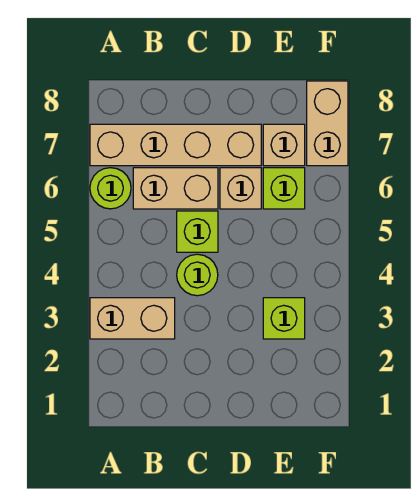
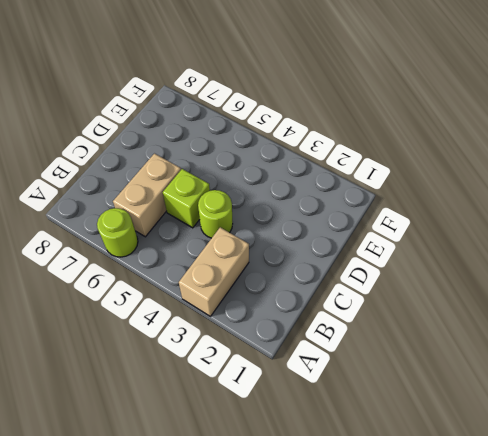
none -> tan 1x4 brick [90,124,261,166]
none -> tan 1x1 brick [220,168,261,209]

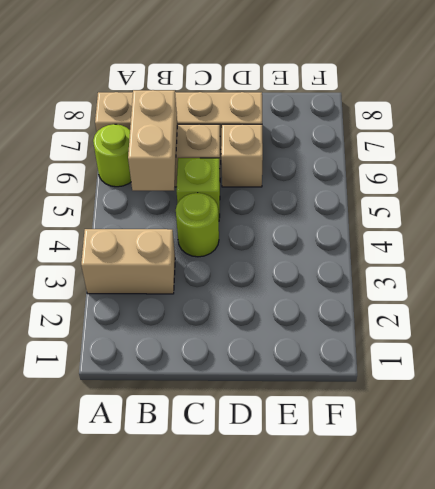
tan 1x2 brick [128,90,177,191] -> tan 1x2 brick moved to [307,81,348,166]
none -> lime 1x1 brick [263,298,305,339]
none -> lime 1x1 brick [263,168,305,209]

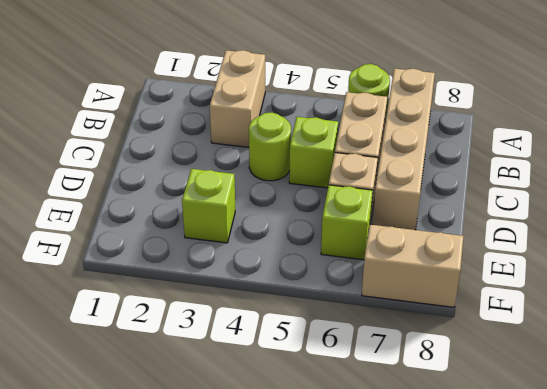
none -> tan 1x1 brick [263,124,305,166]

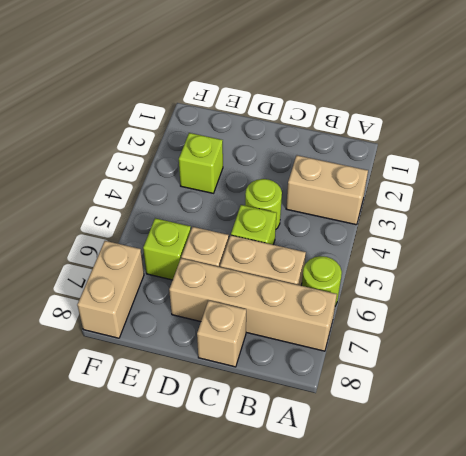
tan 1x1 brick [197,300,246,367] -> tan 1x1 brick moved to [263,124,305,166]

